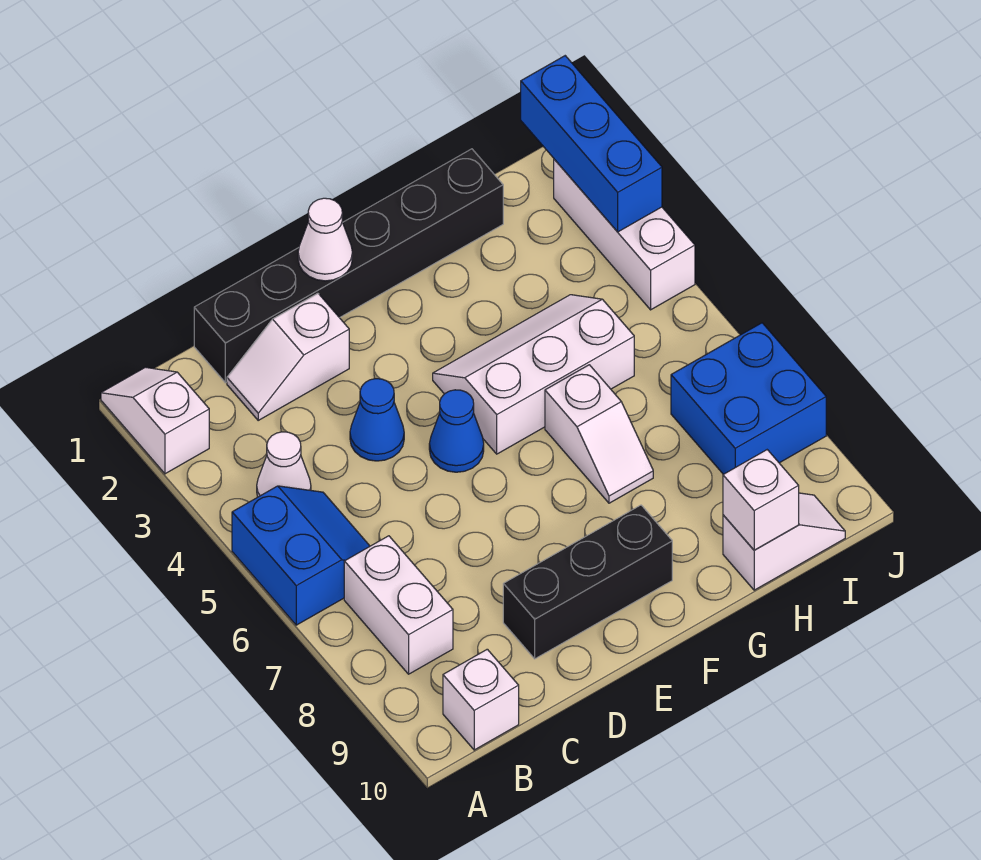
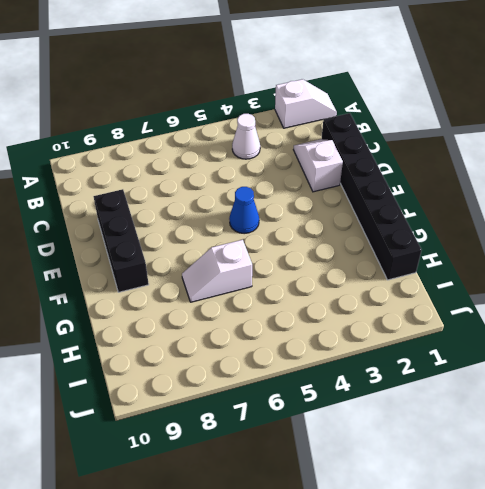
none -> blue 2x2 slope [232,486,370,625]
none -> white 1x2 brick [344,536,453,674]
none -> white 1x1 brick [443,649,519,750]

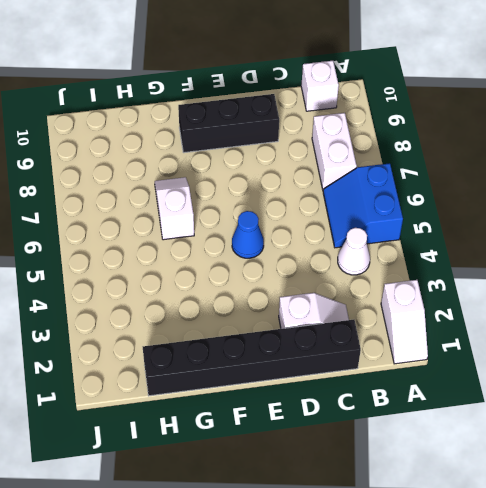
none -> blue 1x1 cone [350,379,404,461]
none -> white 2x3 slope [433,295,634,454]
none -> white 1x2 slope [723,493,845,590]

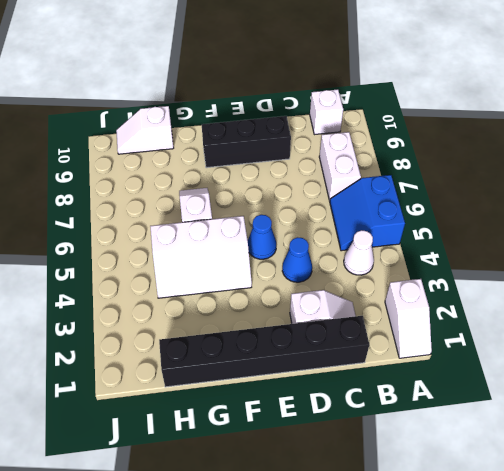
none -> blue 2x2 brick [671,323,826,474]
none -> white 1x3 brick [554,159,695,310]
none -> white 1x1 cone [298,198,352,281]

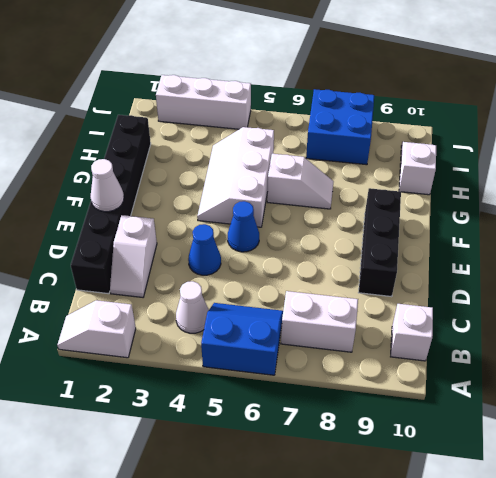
none -> white 1x1 brick [723,450,799,550]
none -> blue 1x3 brick [521,56,662,232]

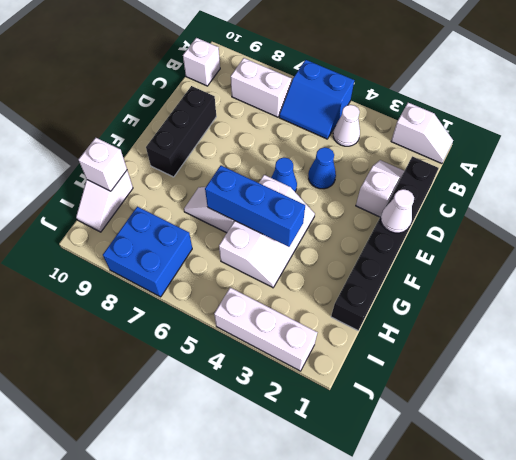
blue 1x3 brick [205,166,305,247] -> blue 1x3 brick moved to [521,56,662,232]

